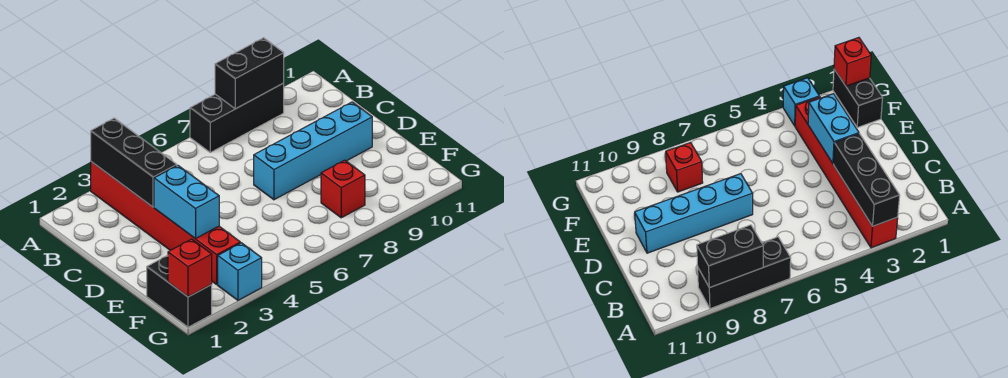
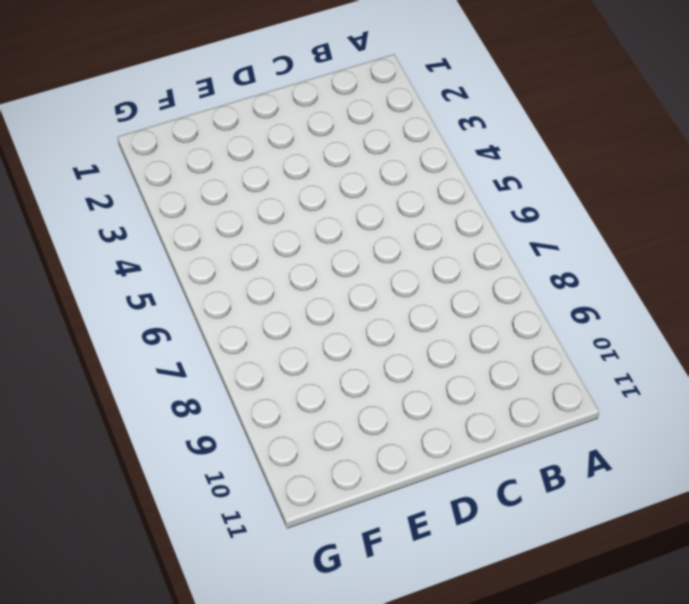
none -> red 1x6 brick [91,162,240,284]
none -> black 1x3 brick [190,83,284,152]

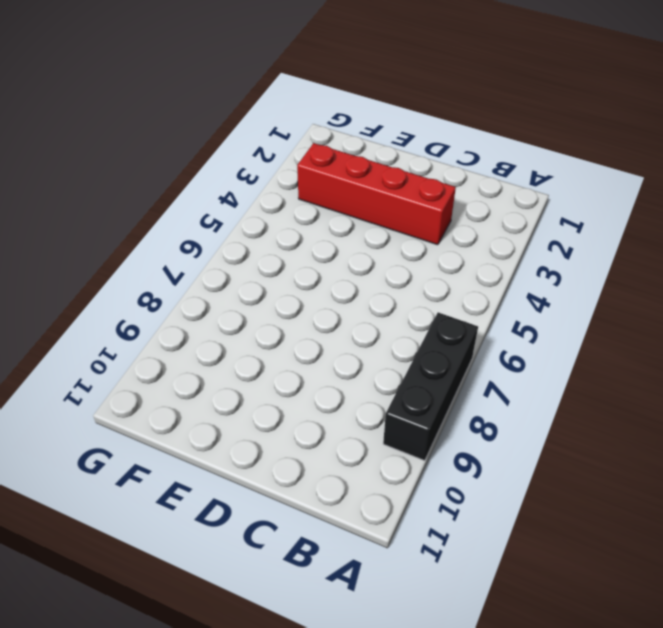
red 1x4 brick [297,143,456,245] -> red 1x6 brick [91,162,240,284]
none -> cyan 1x4 brick [254,102,372,200]
none -> black 1x2 brick [147,255,212,327]

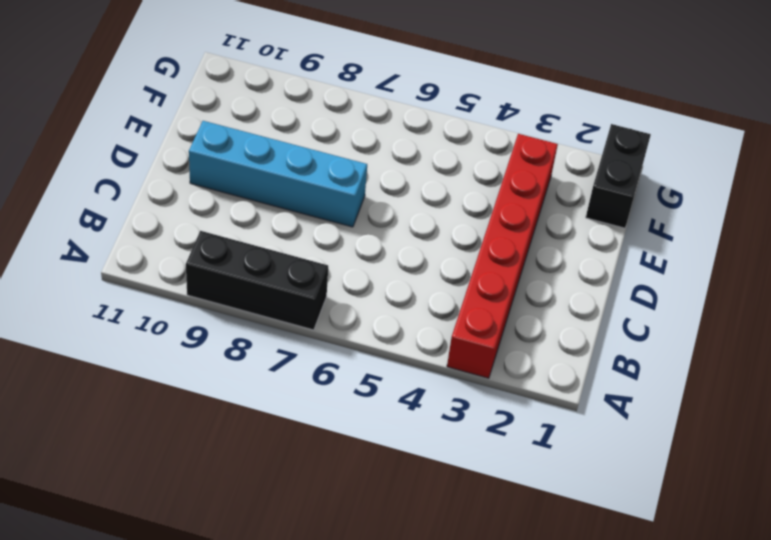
none -> red 1x1 brick [321,160,365,218]
none -> cyan 1x1 brick [218,243,262,300]

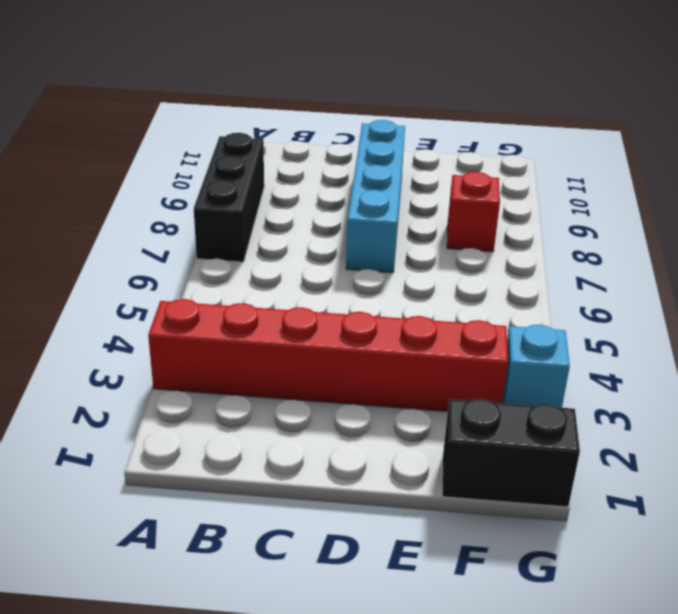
none -> black 1x3 brick [91,118,177,207]
none -> black 1x2 brick [215,38,284,109]

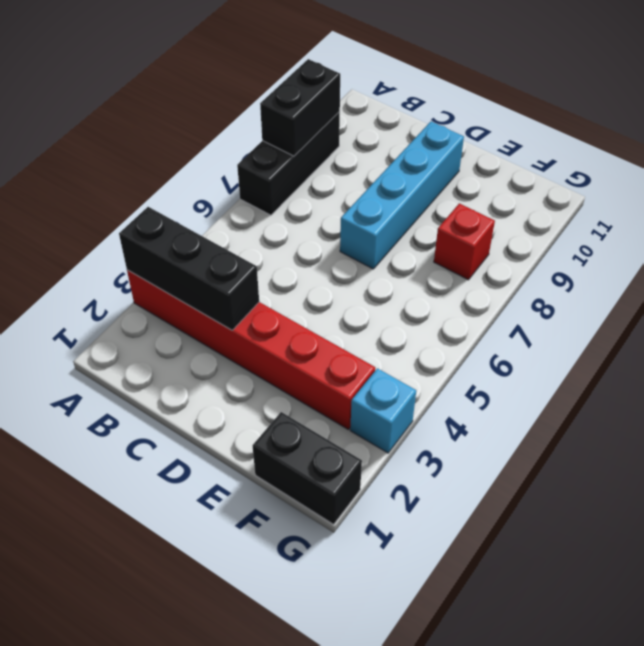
none -> cyan 1x2 brick [154,165,219,239]
none -> red 1x1 brick [168,239,212,297]

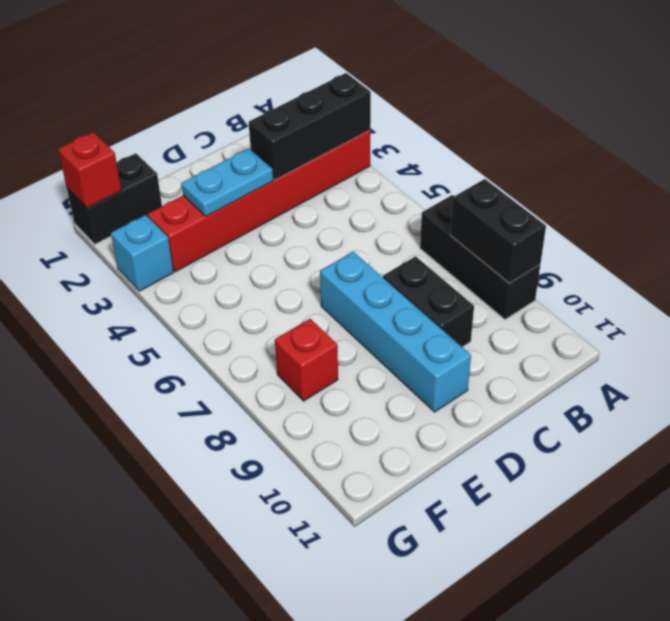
black 1x2 brick [383,256,474,347] -> none
cyan 1x2 plate [181,149,273,216] -> cyan 1x2 brick [154,165,219,239]

